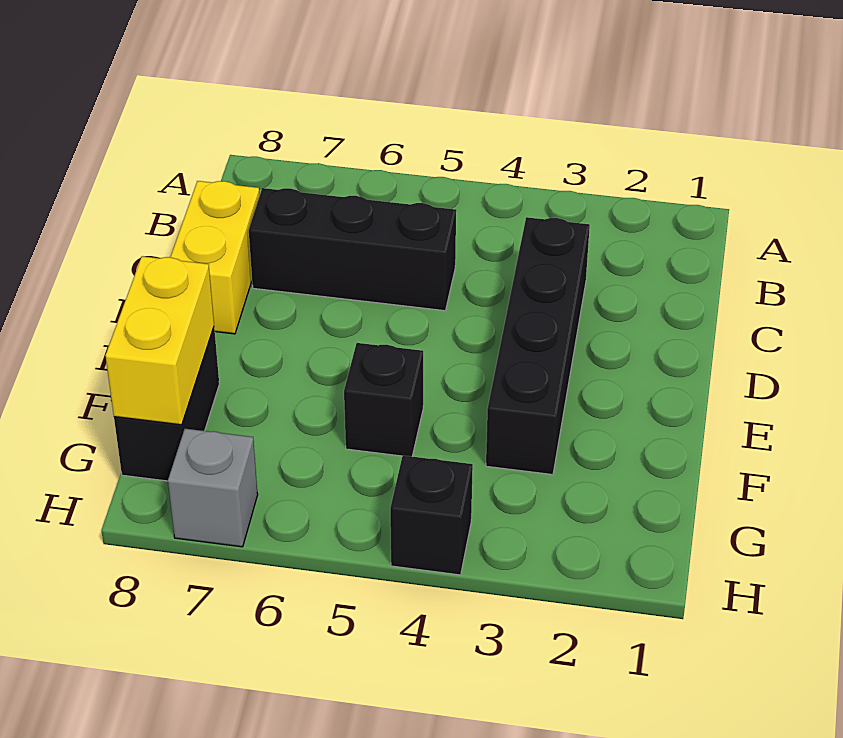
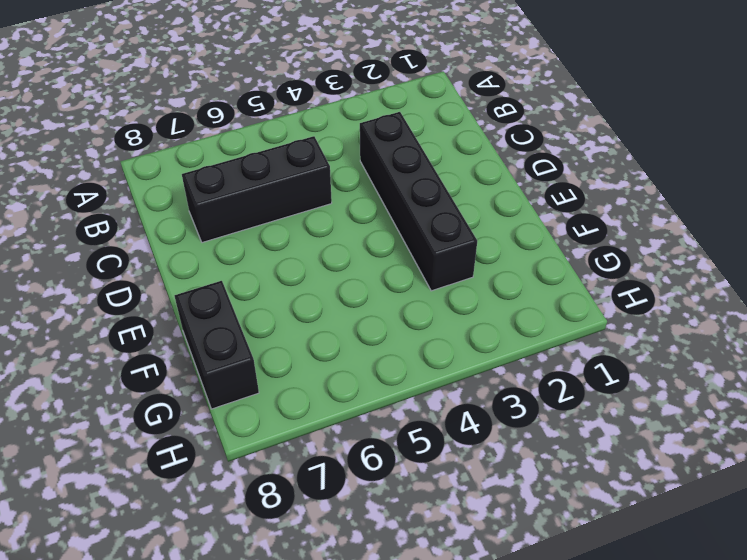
none -> yellow 1x2 brick [171,181,260,334]
none -> black 1x1 brick [344,343,423,456]

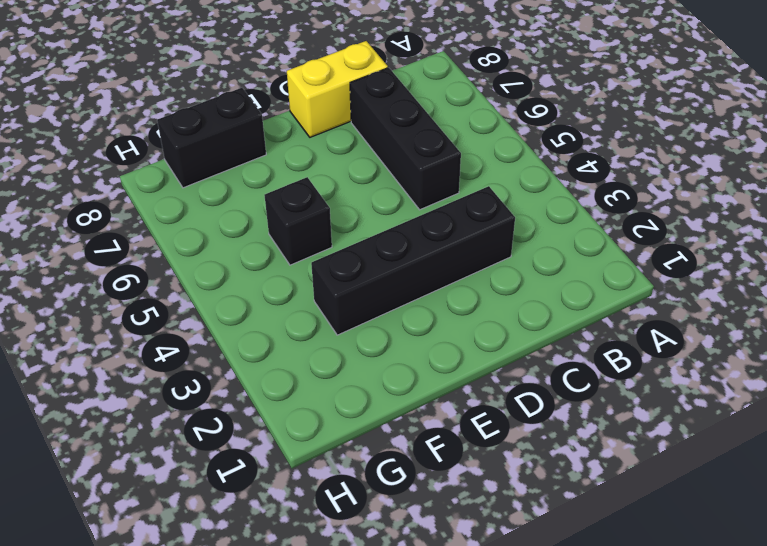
none -> black 1x1 brick [390,455,473,575]
none -> grey 1x1 brick [168,429,258,547]

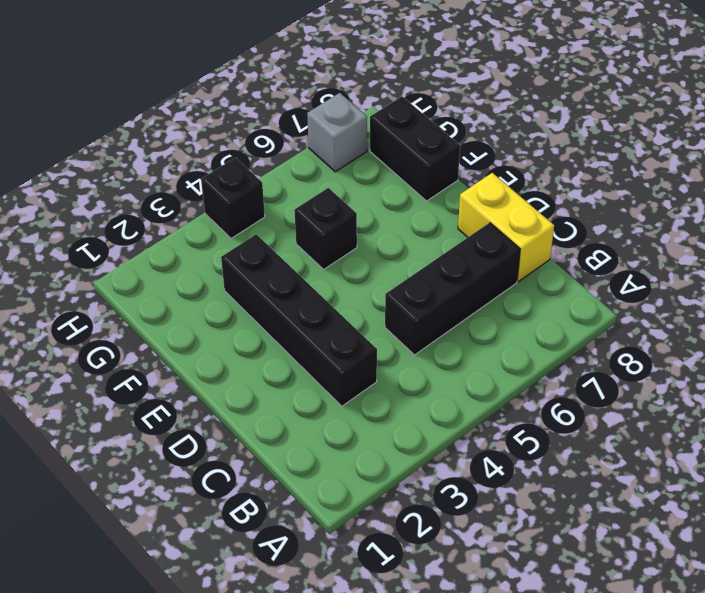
none -> yellow 1x2 brick [105,256,214,425]

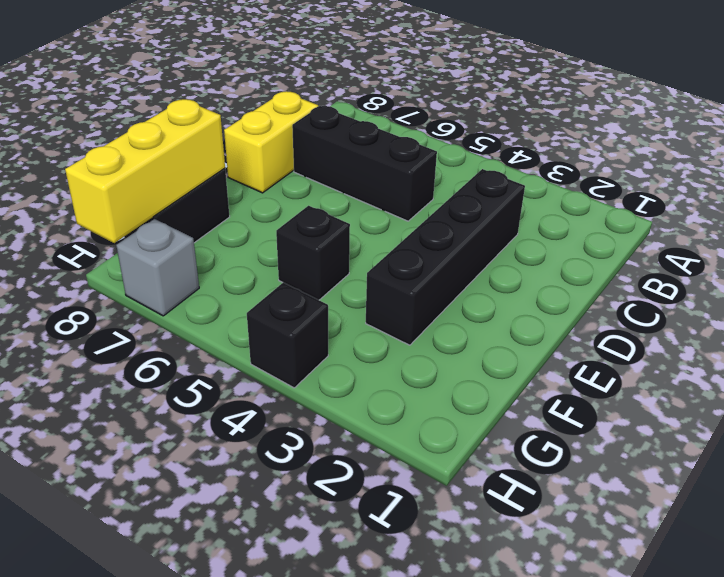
yellow 1x3 brick [65,99,225,243] -> yellow 1x2 brick [105,256,214,425]

